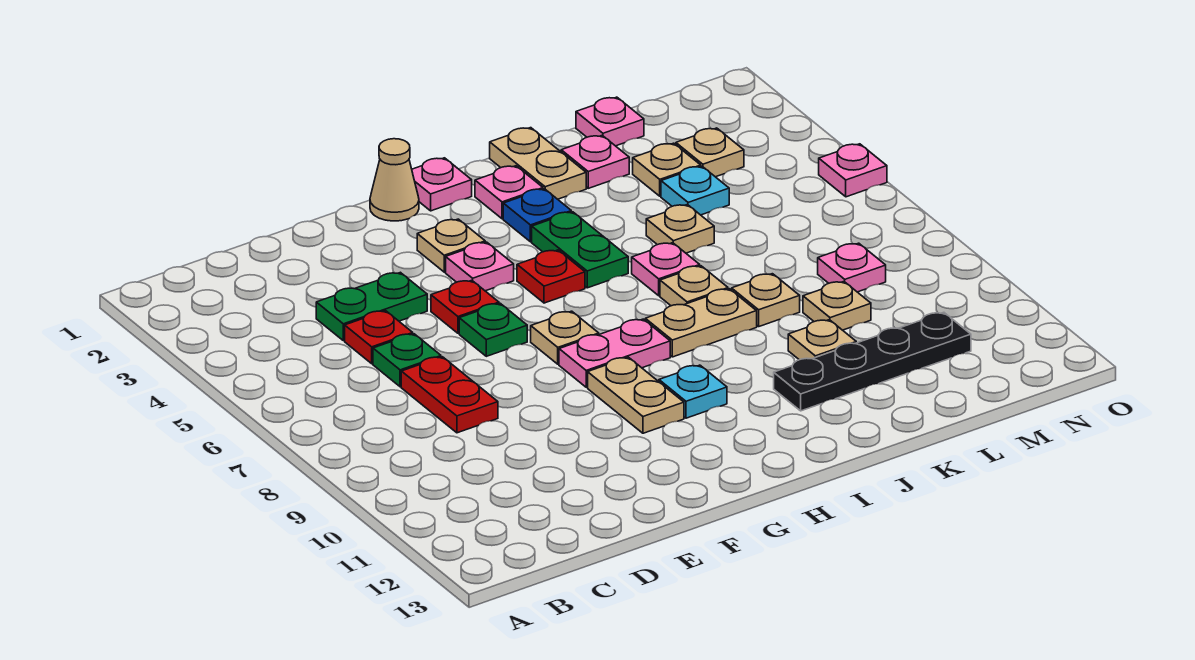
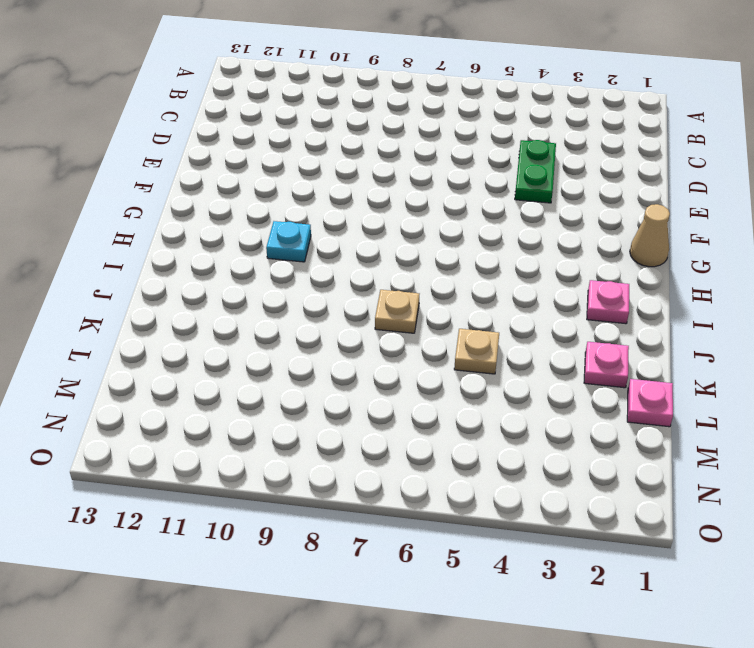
none -> red 1x1 plate [345,311,413,364]
none -> green 1x1 plate [373,334,441,387]
none -> red 1x2 plate [401,357,498,433]
none -> red 1x1 plate [431,280,499,333]

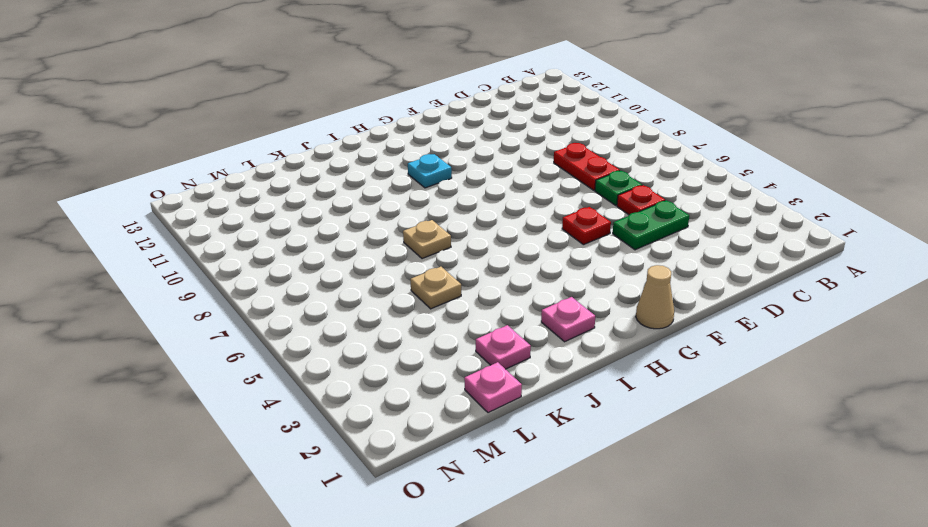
none -> green 1x1 plate [459,303,527,356]
none -> tan 1x1 plate [417,219,485,272]
none -> pink 1x1 plate [446,242,514,291]
none -> tan 1x1 plate [531,311,599,364]

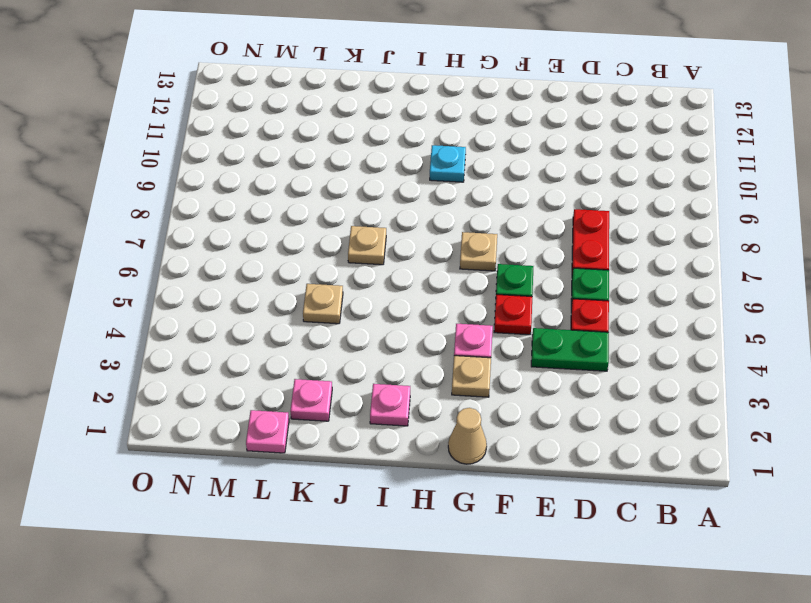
none -> pink 1x2 plate [559,319,670,387]
none -> tan 1x2 plate [588,357,684,433]
none -> pink 1x1 plate [412,158,472,211]
none -> red 1x1 plate [517,250,585,303]

